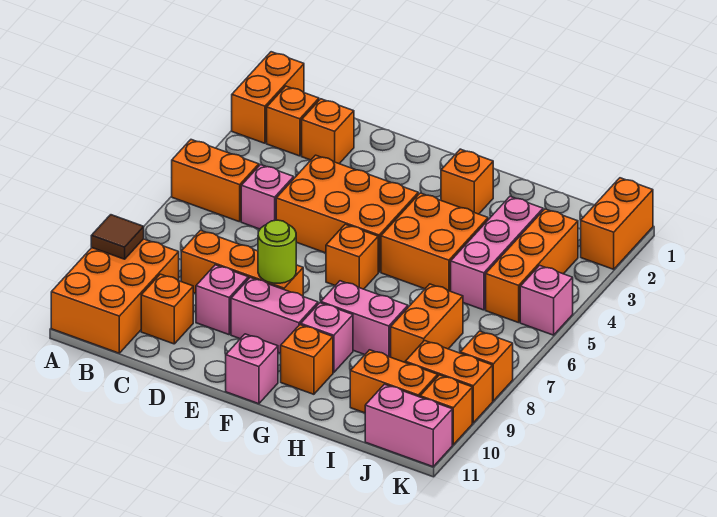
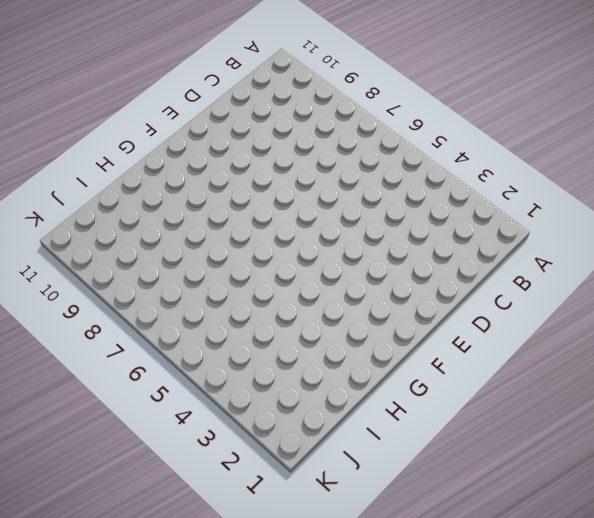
none -> orange 1x2 brick [232,52,304,143]
none -> orange 1x2 brick [172,140,259,222]
none -> orange 2x3 brick [51,239,179,353]
none -> orange 1x1 brick [267,86,319,156]

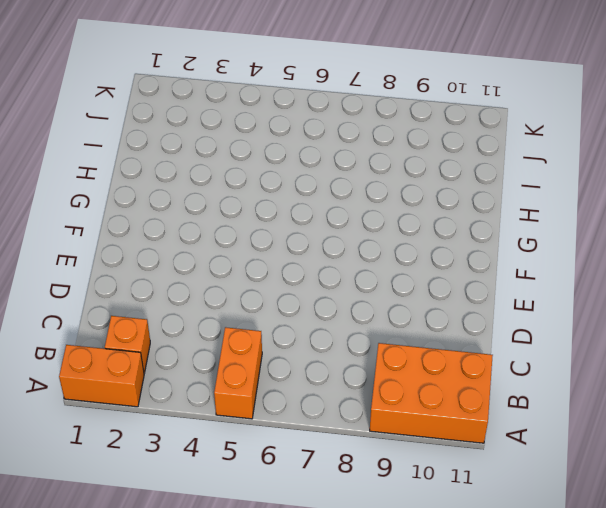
none -> orange 1x1 brick [302,99,354,164]
none -> pink 1x1 brick [241,165,294,229]
none -> orange 1x3 brick [181,230,303,296]
none -> orange 1x1 brick [141,274,193,344]

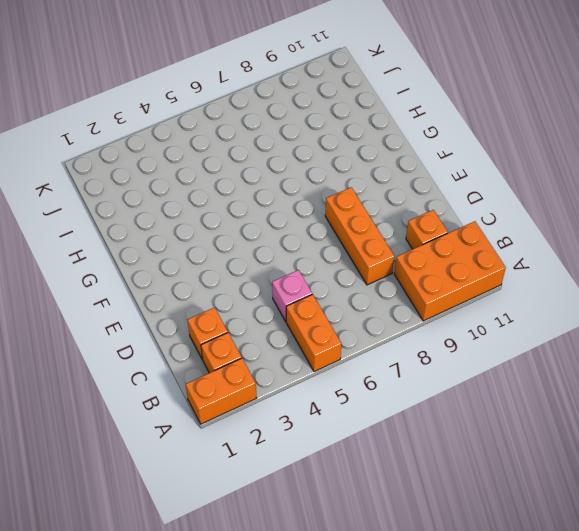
none -> orange 2x3 brick [276,155,418,272]
none -> pink 1x1 brick [196,265,248,335]
none -> pink 1x2 brick [231,278,318,353]
none -> orange 1x1 brick [326,224,378,289]

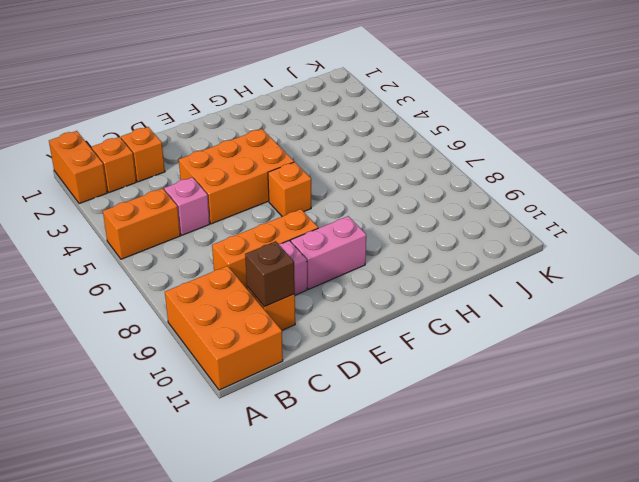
brown 1x1 brick [245,241,295,307] -> none
none -> pink 1x1 brick [226,334,278,404]
none -> orange 1x1 brick [441,149,493,214]
none -> orange 2x2 brick [381,193,488,291]
none -> pink 1x2 brick [321,281,408,357]

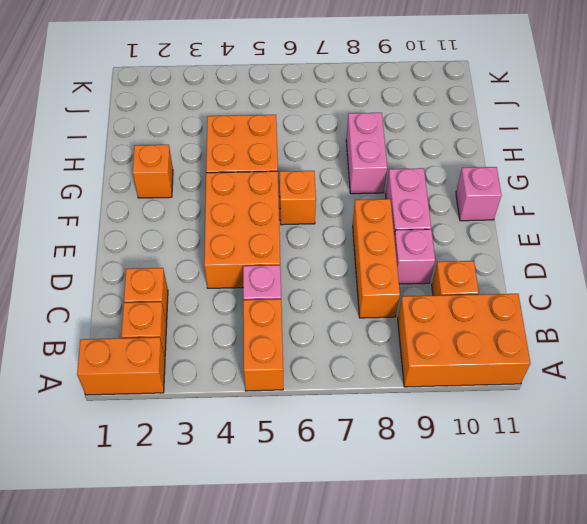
none -> pink 1x1 brick [301,303,353,372]
none -> orange 1x1 brick [281,325,333,394]
none -> pink 1x3 brick [451,196,543,310]
none -> orange 1x2 brick [391,284,463,362]

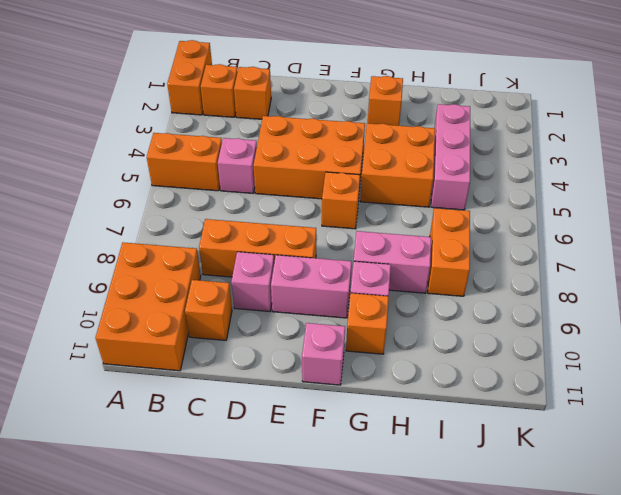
none -> orange 1x2 brick [350,350,438,413]
none -> orange 1x3 brick [486,209,578,323]
none -> orange 1x2 brick [405,341,493,423]
none -> pink 1x2 brick [365,384,452,467]

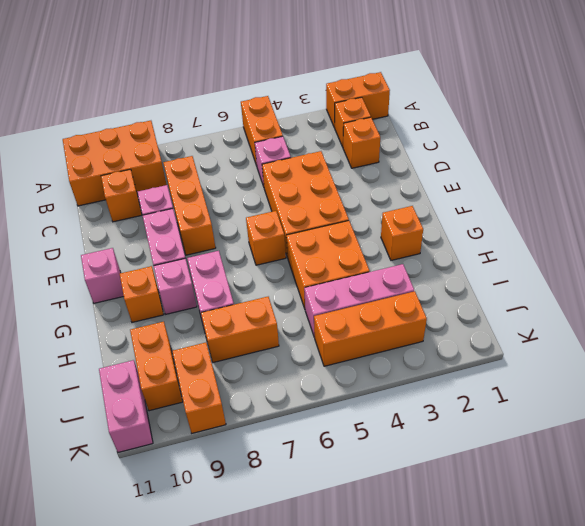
none -> orange 1x2 brick [581,178,653,269]
none -> pink 1x1 brick [520,265,573,335]
none -> orange 1x1 brick [460,331,513,401]
none -> orange 1x1 brick [420,375,472,445]

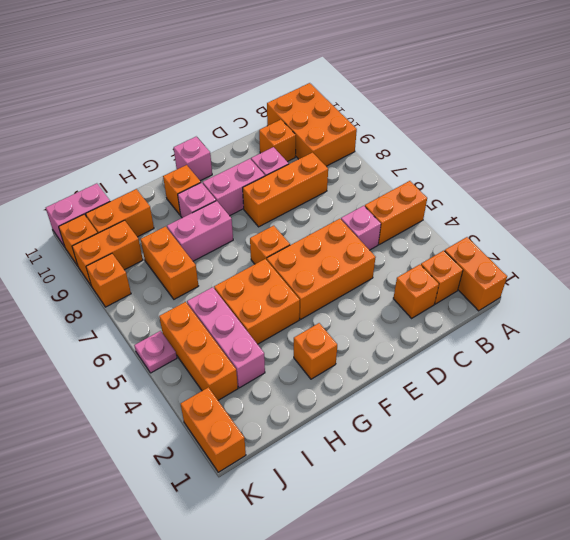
pink 1x1 plate [134,331,177,373] -> pink 1x1 brick [520,265,573,335]
none -> brown 1x1 tile [91,215,144,259]
none -> lime 1x1 round brick [258,220,296,283]

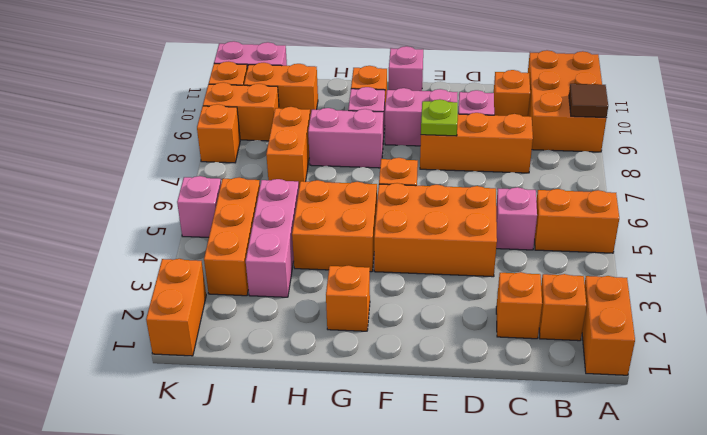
lime 1x1 plate [421,99,458,136] -> lime 1x1 round brick [258,220,296,283]

